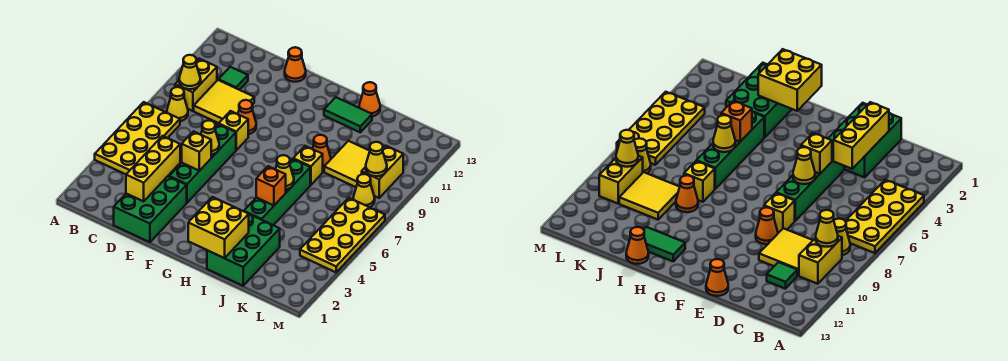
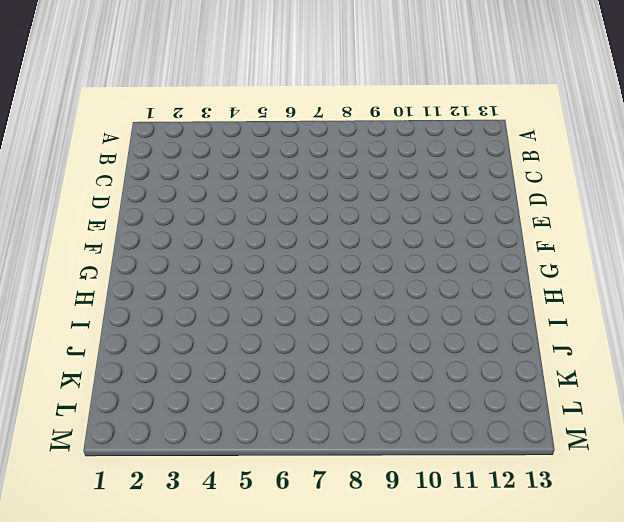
none -> yellow 2x4 plate [95,102,180,174]
none -> yellow 1x1 cone [167,87,188,121]
none -> yellow 1x2 brick [175,59,217,111]

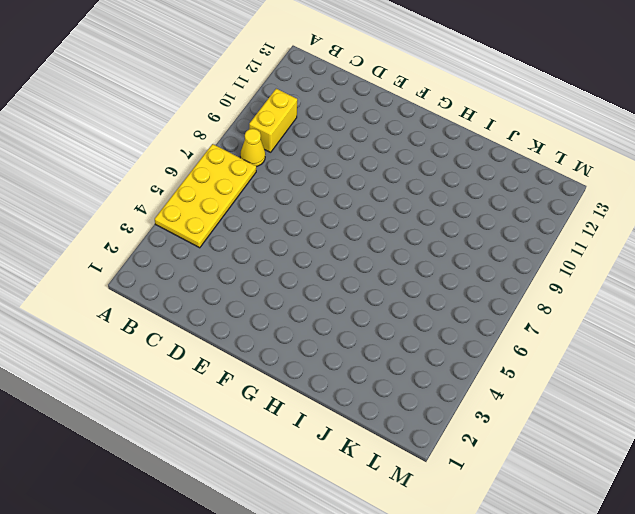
none -> yellow 2x2 tile [194,80,254,123]
none -> green 1x1 tile [218,67,248,90]
none -> green 2x3 brick [114,176,187,242]

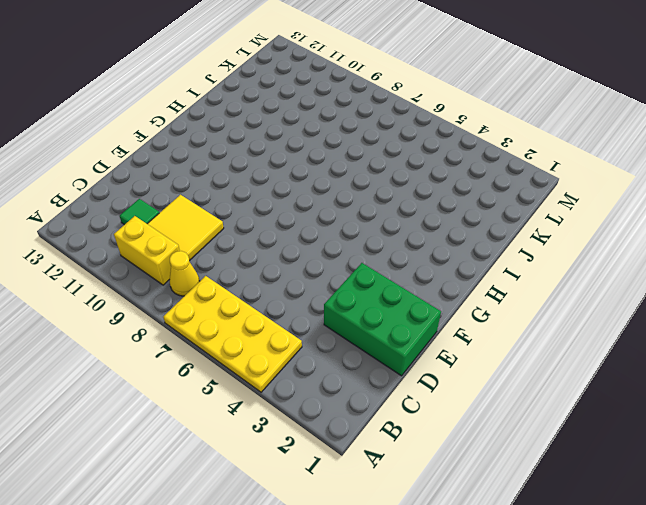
none -> green 1x4 brick [169,124,236,203]
none -> yellow 1x1 brick [219,111,248,150]
none -> orange 1x1 cone [238,100,256,134]

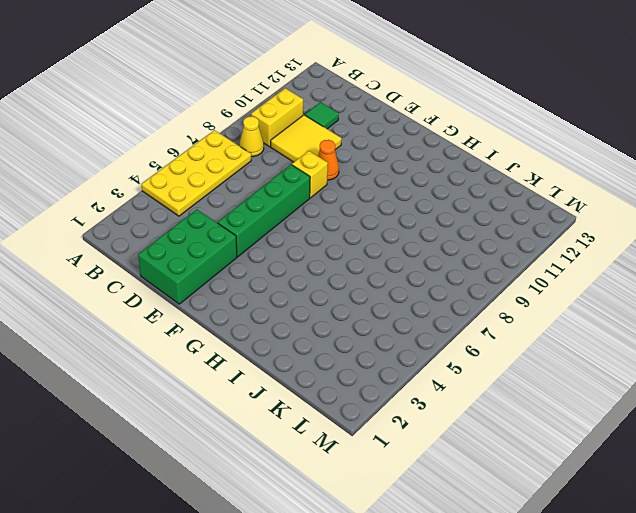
none -> orange 1x1 cone [285,47,306,82]
none -> green 1x2 tile [324,97,372,132]
none -> green 2x3 brick [207,214,280,286]

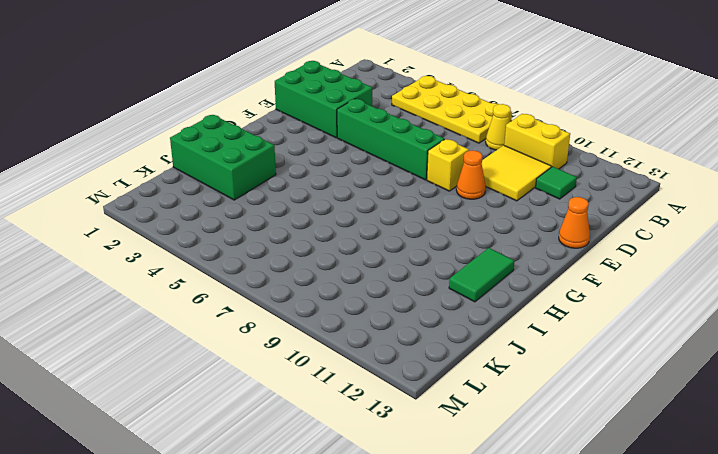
none -> green 1x4 brick [244,159,310,225]
none -> yellow 1x1 brick [293,146,323,185]
none -> orange 1x1 cone [313,135,331,169]

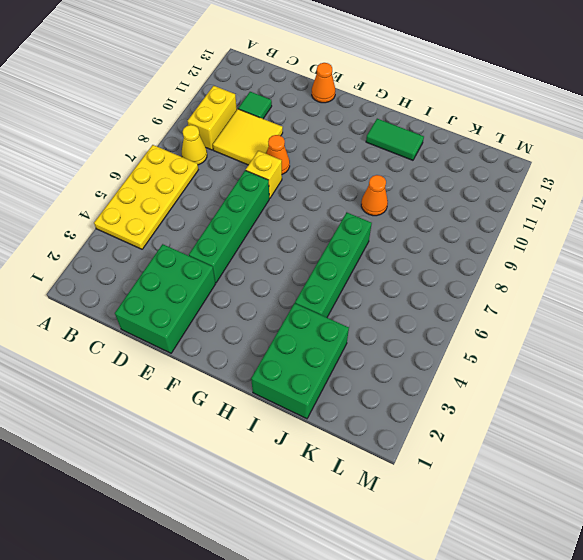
none -> yellow 1x1 brick [293,146,323,185]
none -> orange 1x1 cone [359,82,380,116]
none -> yellow 2x2 tile [324,141,370,187]

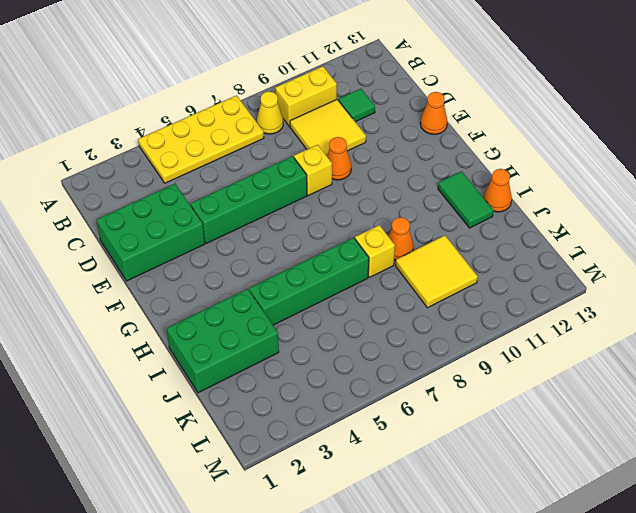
none -> yellow 2x4 plate [300,198,385,272]
none -> yellow 1x1 cone [353,174,375,207]
none -> yellow 1x2 brick [362,146,403,198]

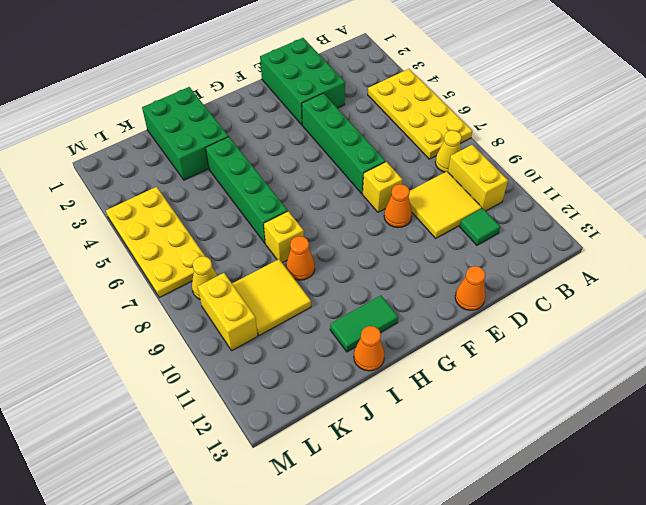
none -> yellow 1x1 cone [179,55,201,89]
none -> yellow 1x3 brick [126,136,180,201]
none -> yellow 1x1 brick [182,131,211,171]

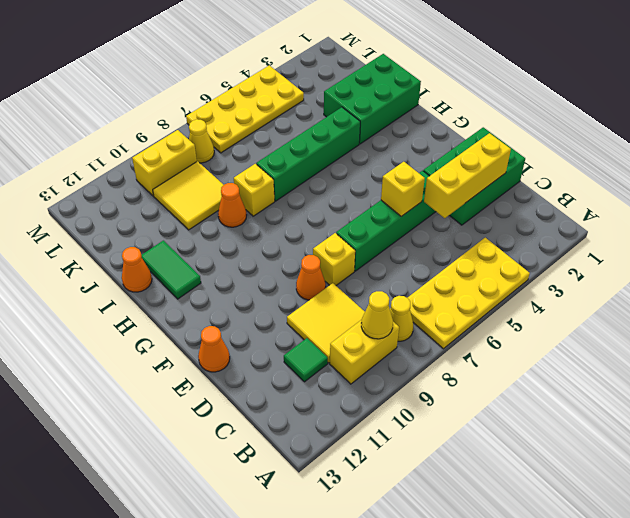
none -> yellow 1x1 cone [201,121,219,155]
none -> yellow 2x2 brick [188,197,249,258]
none -> orange 1x1 brick [256,166,286,205]

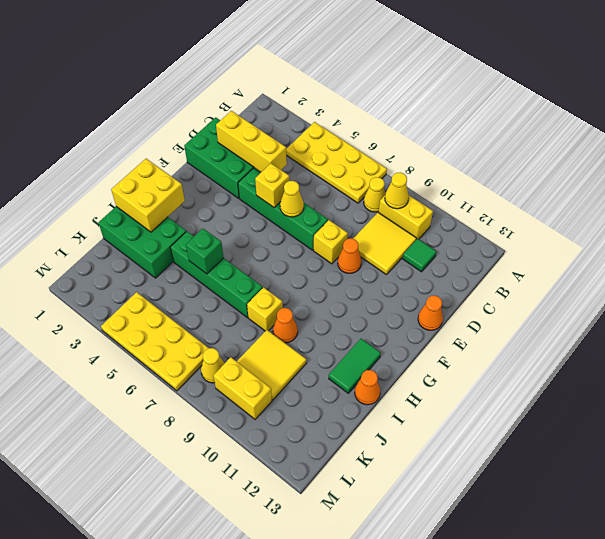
green 1x1 brick [186,229,224,274] -> orange 1x1 brick [256,166,286,205]
none -> yellow 1x1 cone [275,155,294,189]
none -> yellow 1x1 cone [366,142,387,176]

